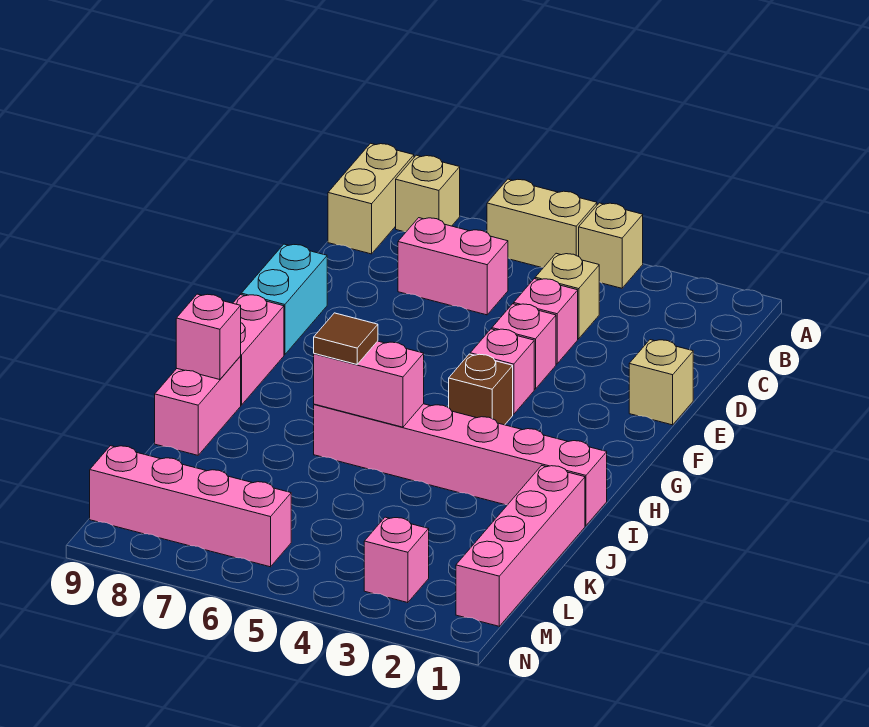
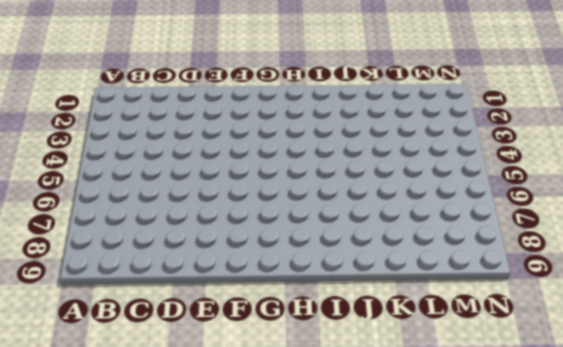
none -> tan 1x1 brick [579,203,643,288]
none -> tan 1x2 brick [487,179,597,267]
none -> tan 1x1 brick [396,155,460,232]

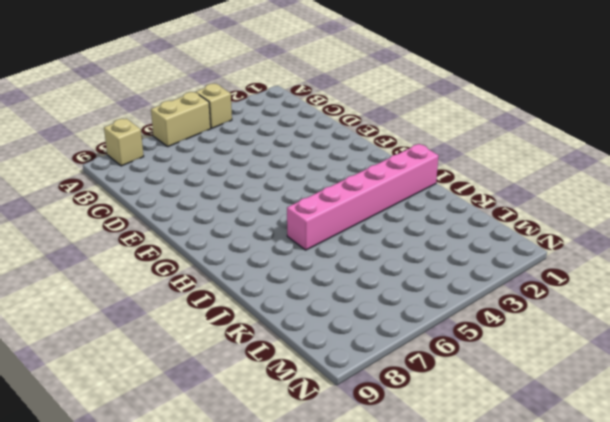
none -> tan 1x2 brick [328,143,414,254]
none -> tan 1x1 brick [535,253,599,339]
none -> pink 1x2 brick [398,218,508,315]

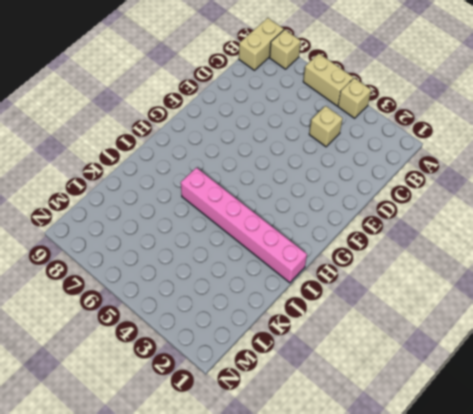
none -> pink 1x2 brick [398,218,508,315]
none -> pink 1x1 brick [514,279,578,364]
none -> tan 1x1 brick [629,340,693,425]

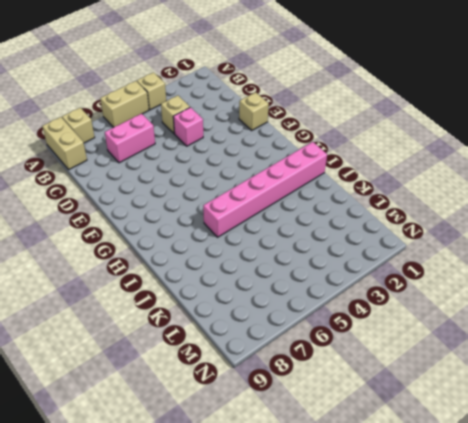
none -> pink 1x1 brick [492,304,556,389]
none -> cyan 1x2 brick [241,244,327,355]
none -> pink 1x1 brick [470,329,534,414]

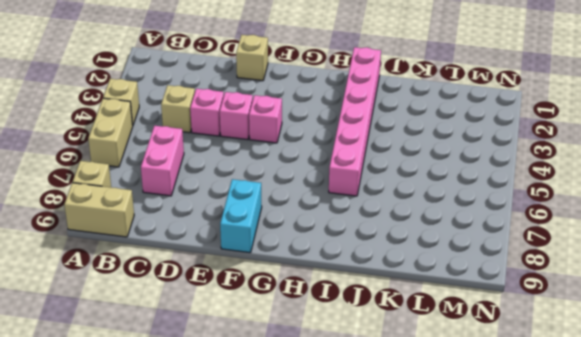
cyan 1x2 brick [220,179,262,253] -> cyan 1x2 brick turned to [241,244,327,355]
none -> brown 1x1 brick [449,354,513,425]
none -> pink 1x2 brick [233,295,284,405]
none -> pink 1x2 brick [155,356,241,455]

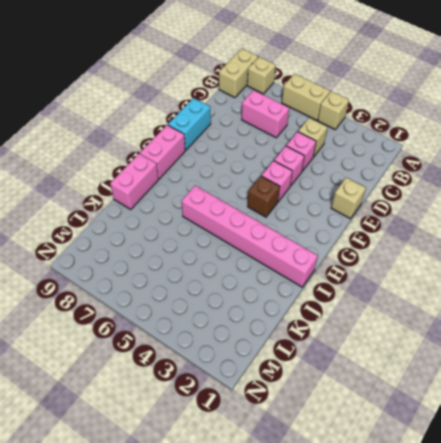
none -> pink 1x4 brick [456,466,585,626]
none -> pink 1x1 brick [364,517,429,603]
none -> pink 1x4 brick [90,446,291,567]

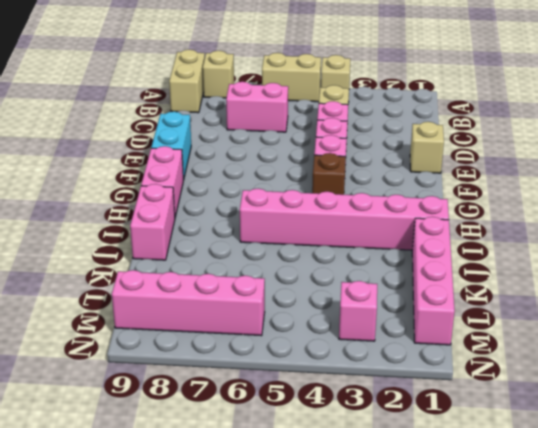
none -> pink 1x2 brick [314,341,424,427]
none -> pink 1x1 brick [176,294,241,380]
none -> brown 1x1 tile [314,313,378,364]

